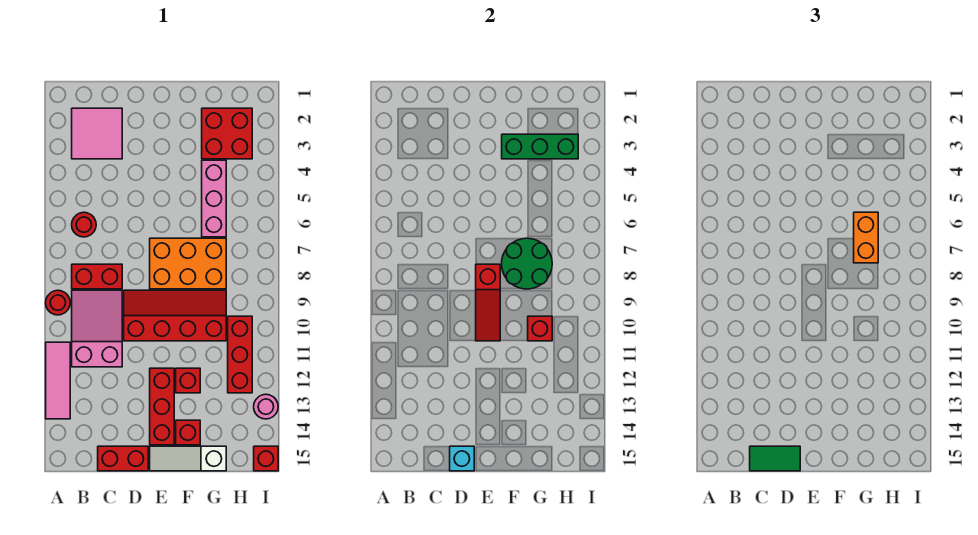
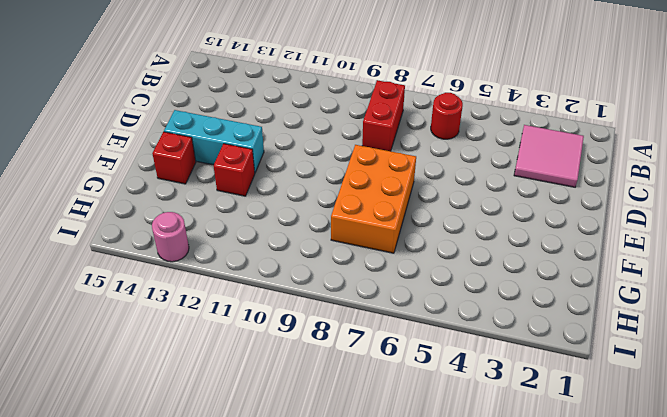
cyan 1x3 brick [164,110,264,172] -> red 1x3 brick [150,368,174,445]
none -> red 1x1 round brick [46,290,70,315]
none -> pink 1x3 tile [46,342,70,419]
none -> pink 2x3 slope [72,290,122,367]

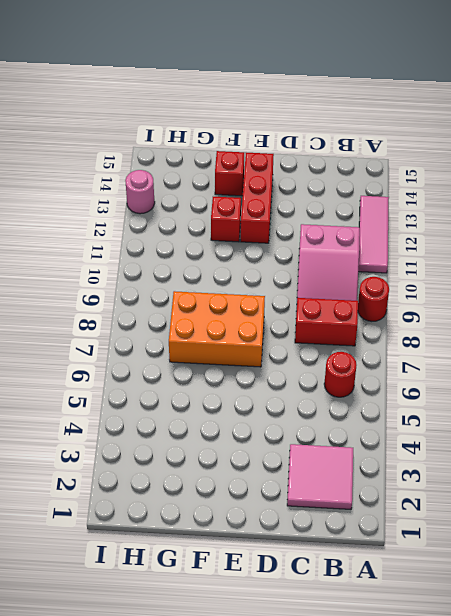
none -> red 1x2 brick [98,446,148,471]
none -> red 2x4 slope [124,290,226,341]
none -> white 1x3 slope [150,446,226,471]

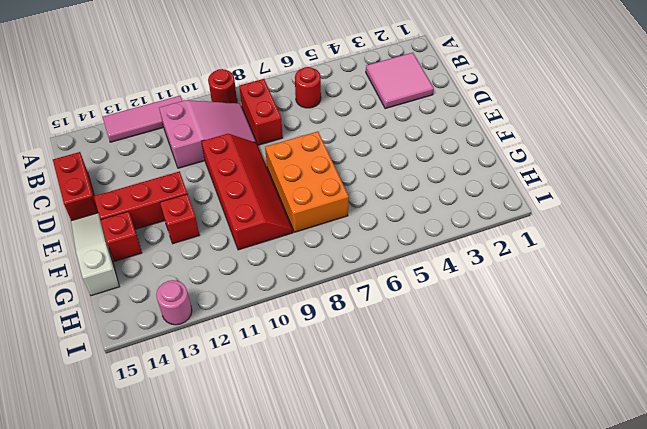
none -> red 2x2 brick [202,108,252,159]
none -> pink 1x3 brick [202,160,226,237]
none -> red 1x3 brick [228,316,252,393]

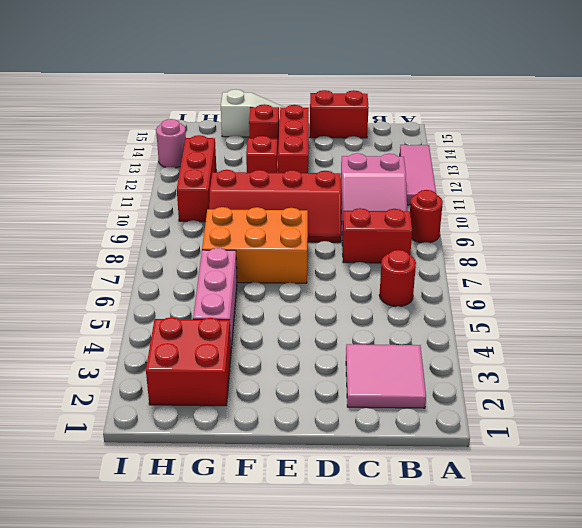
none -> red 1x1 brick [254,446,278,471]
none -> cyan 1x1 brick [450,446,474,471]
none -> red 1x3 slope [476,264,500,341]

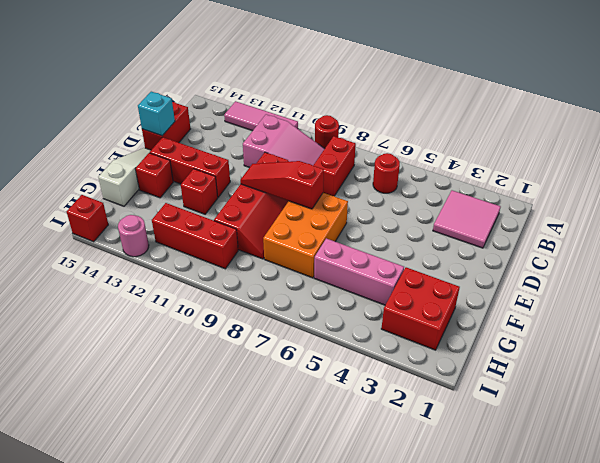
none -> green 1x3 brick [502,134,578,159]
none -> green 2x2 round brick [502,238,552,289]
none -> red 1x1 brick [528,316,552,341]

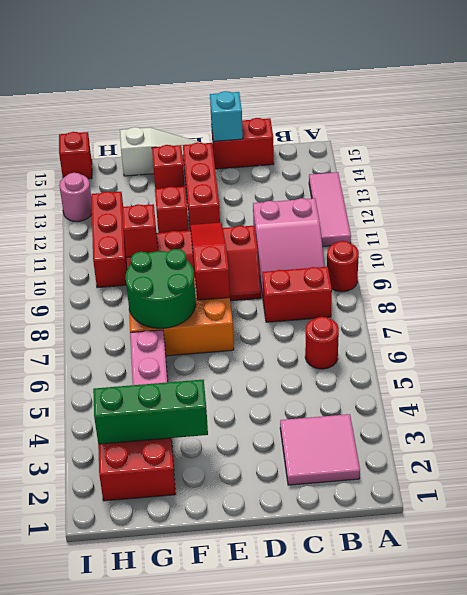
none -> green 1x2 tile [750,446,800,471]
none -> orange 1x2 brick [854,212,878,263]

